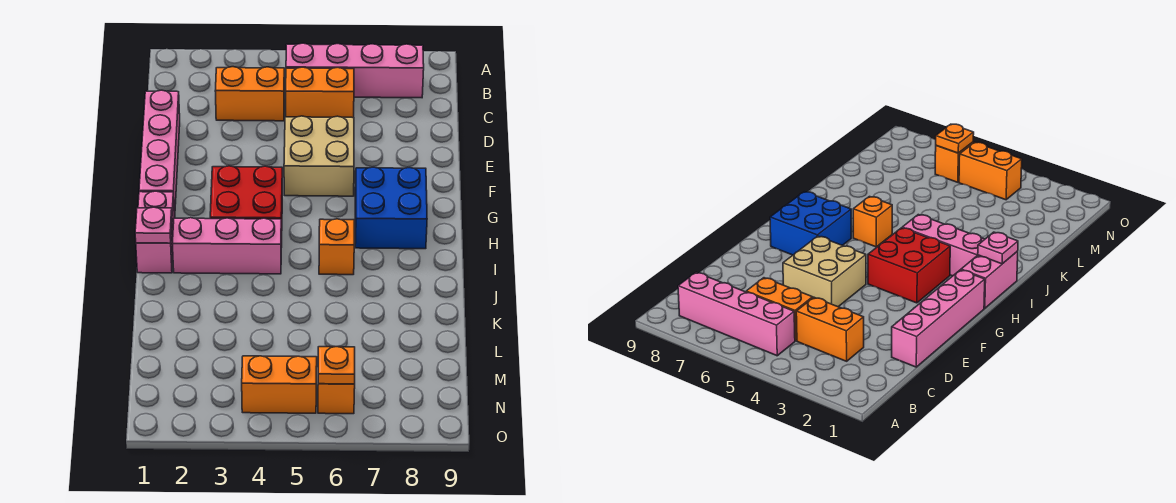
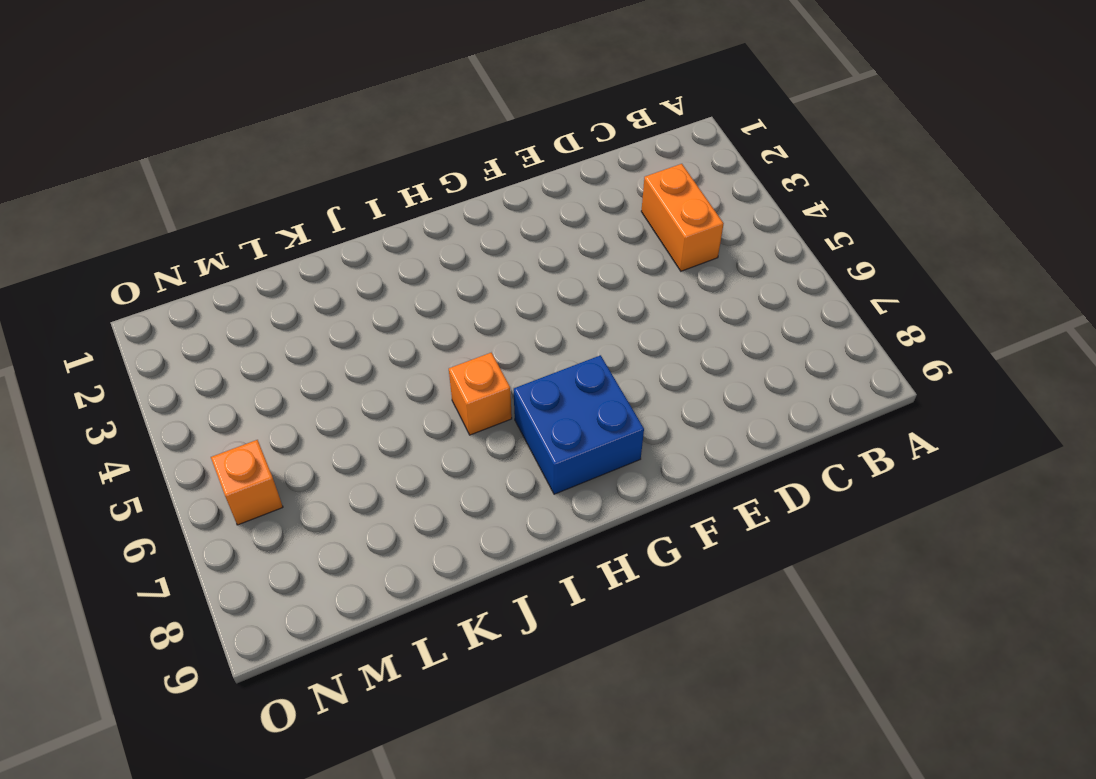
none -> pink 1x4 brick [286,43,424,98]
none -> orange 1x2 brick [286,67,354,118]
none -> pink 1x4 brick [139,90,180,218]

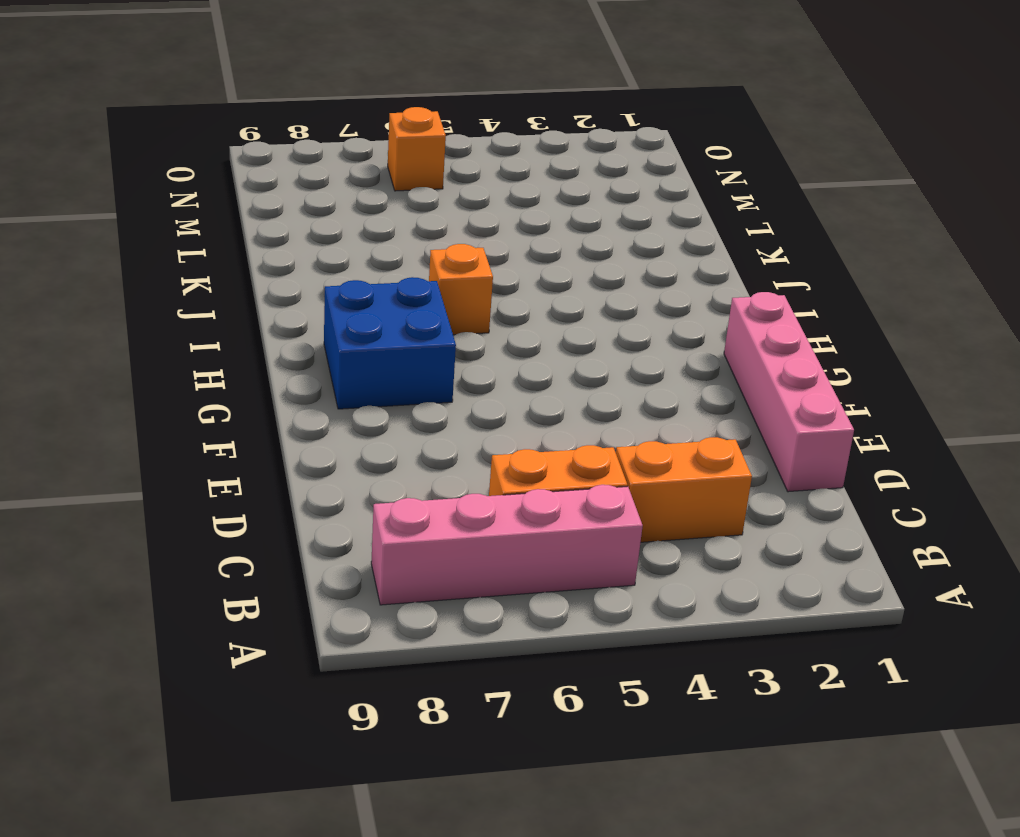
none -> tan 2x2 brick [284,116,354,196]
none -> red 2x2 brick [210,166,282,246]
none -> pink 1x2 brick [136,191,174,273]

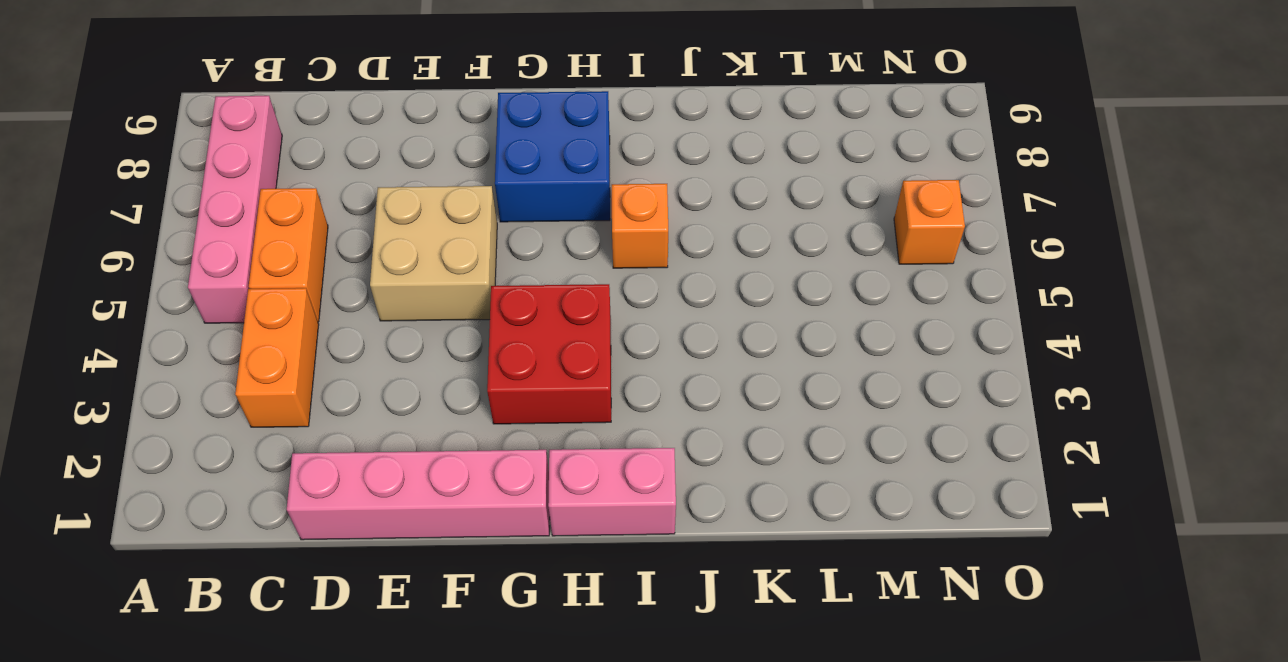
none -> pink 1x3 brick [172,218,281,274]
none -> orange 1x2 brick [242,356,317,413]
none -> pink 1x1 plate [135,207,172,243]

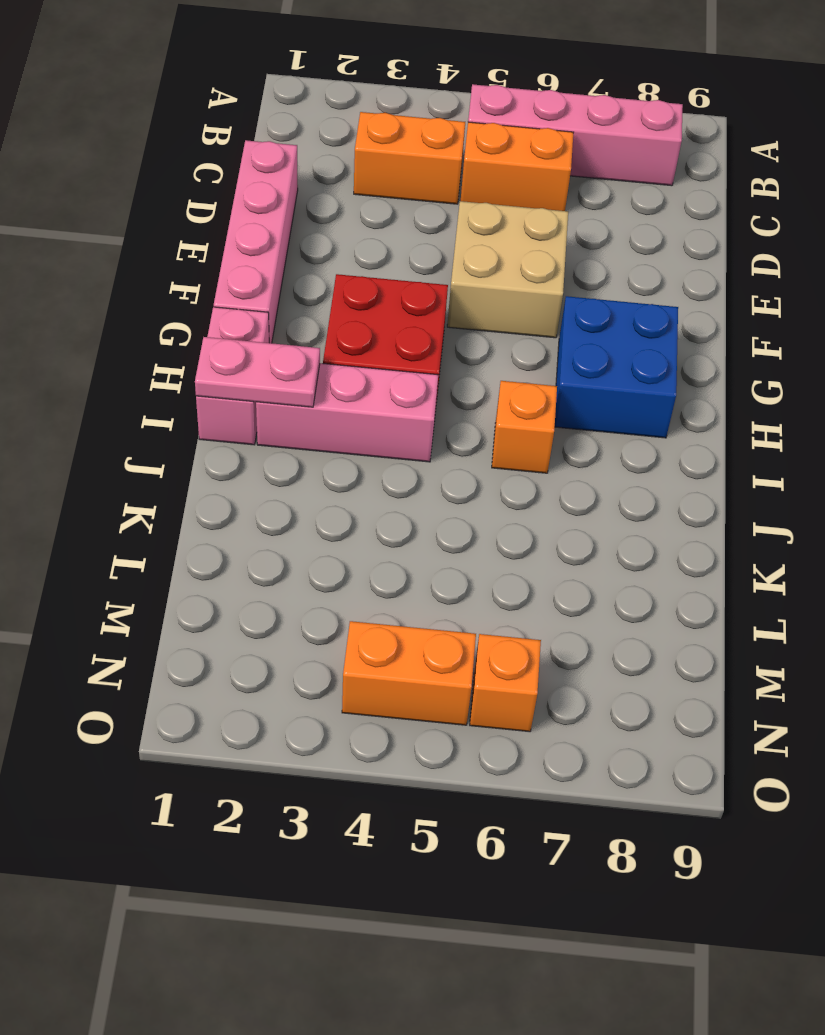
pink 1x2 plate [195,337,320,407] -> pink 1x1 plate [135,207,172,243]
none -> orange 1x1 plate [318,347,355,384]

